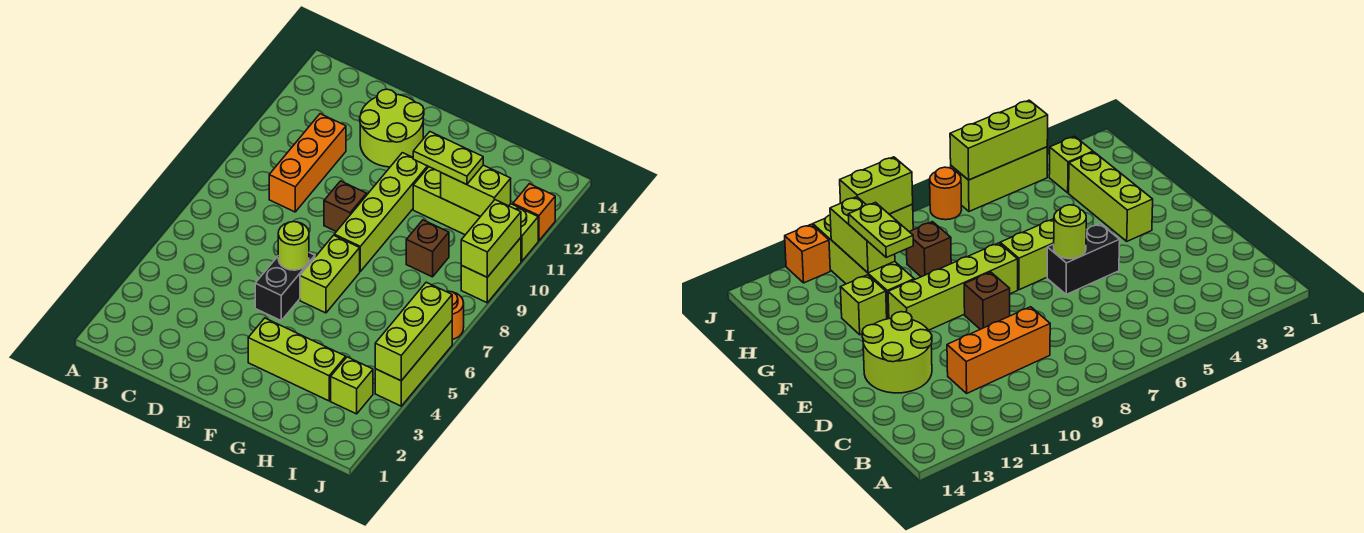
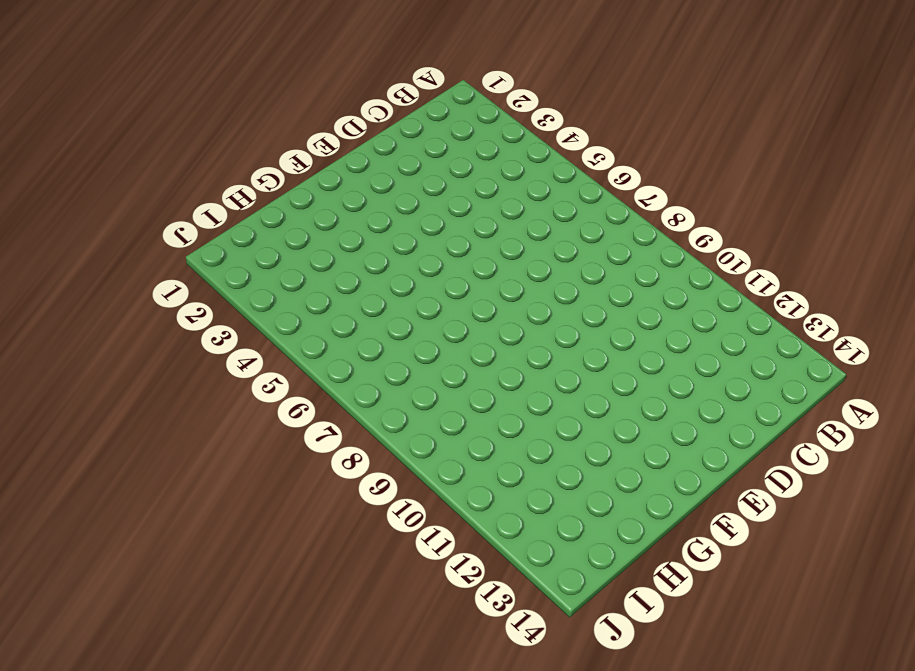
none -> orange 1x3 brick [269,114,346,212]
none -> lime 2x2 round brick [360,89,424,167]
none -> black 1x2 brick [255,252,315,320]

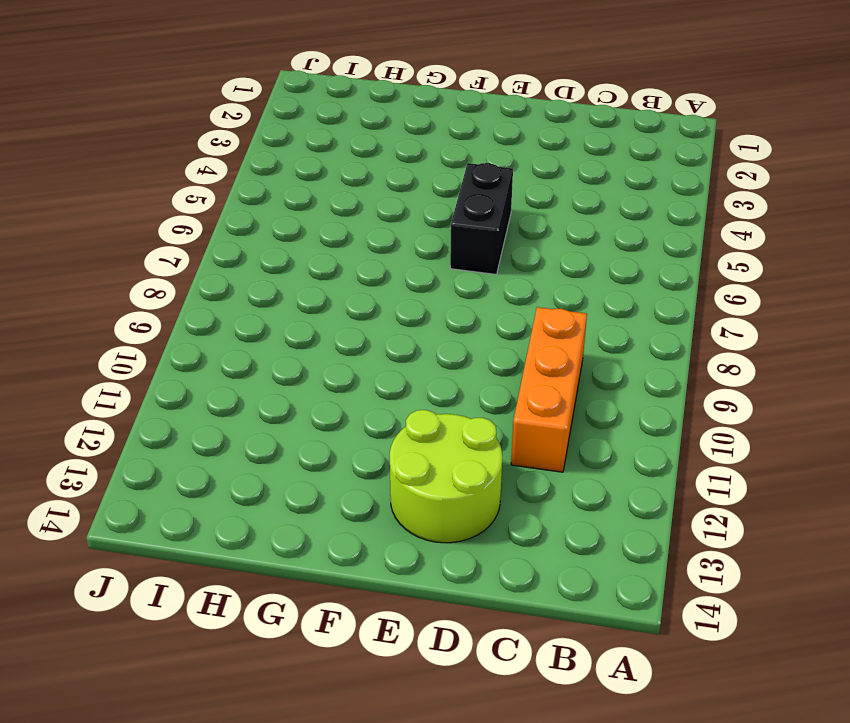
none -> brown 1x1 brick [324,181,367,232]
none -> lime 1x3 brick [248,318,346,401]
none -> lime 1x2 brick [300,235,360,313]

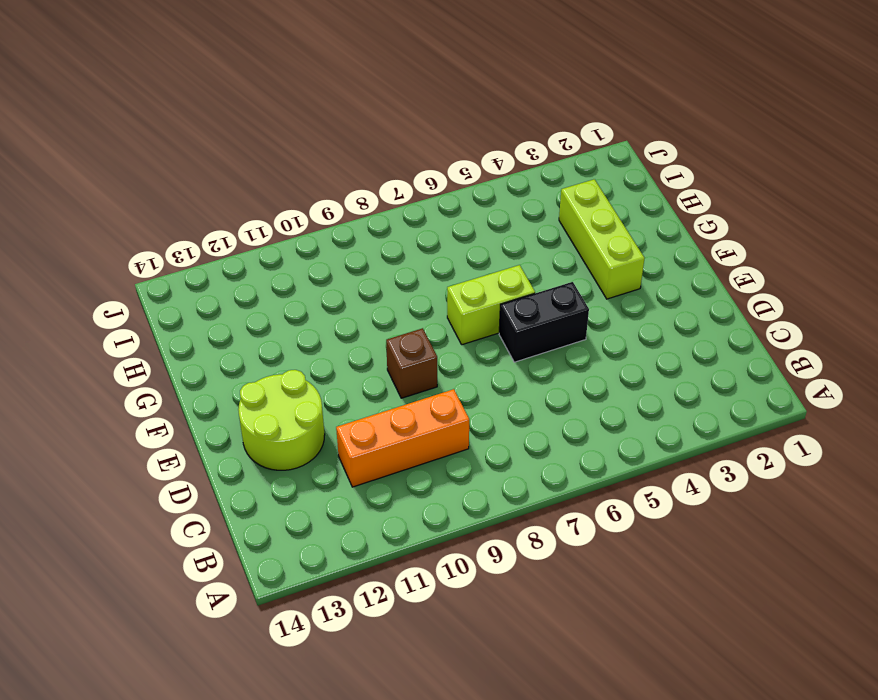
none -> lime 1x4 brick [334,153,428,271]
none -> lime 1x4 brick [413,167,538,261]
none -> lime 1x1 brick [840,275,887,335]

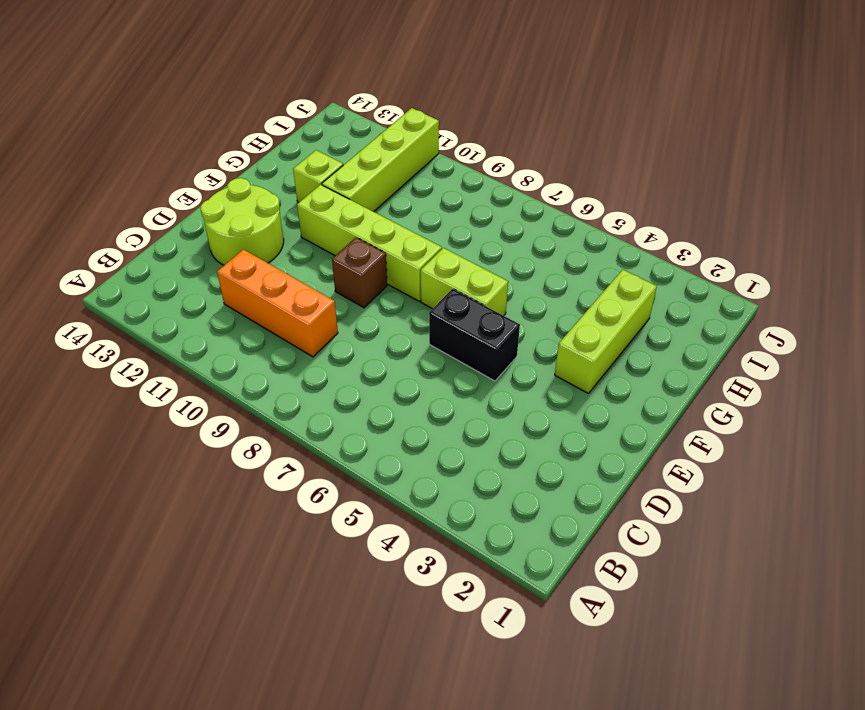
none -> brown 1x1 brick [406,220,449,277]
none -> lime 1x1 brick [331,357,373,414]
none -> lime 1x3 brick [375,321,452,406]

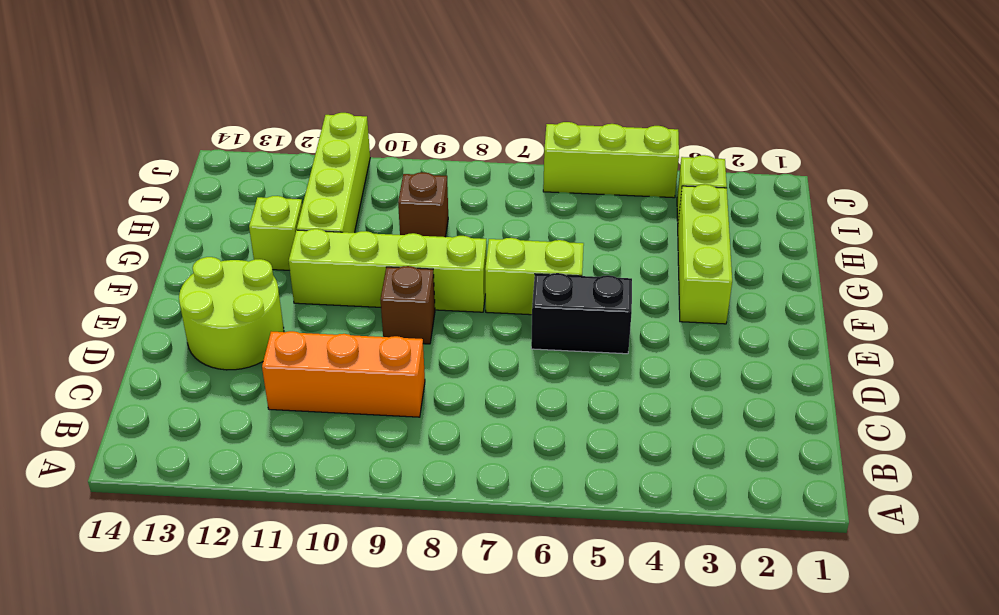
none -> orange 1x1 round brick [447,291,464,339]
none -> lime 1x2 brick [461,238,521,303]
none -> orange 1x1 brick [513,184,555,241]

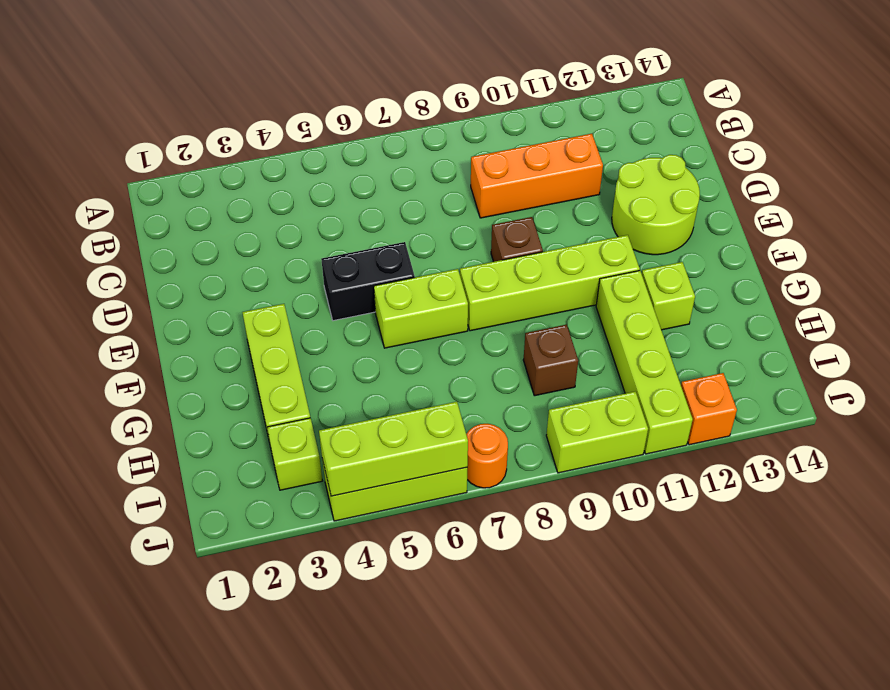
none -> lime 1x1 round brick [278,222,309,270]
none -> lime 1x2 brick [441,165,511,217]
none -> lime 1x2 brick [461,200,521,277]

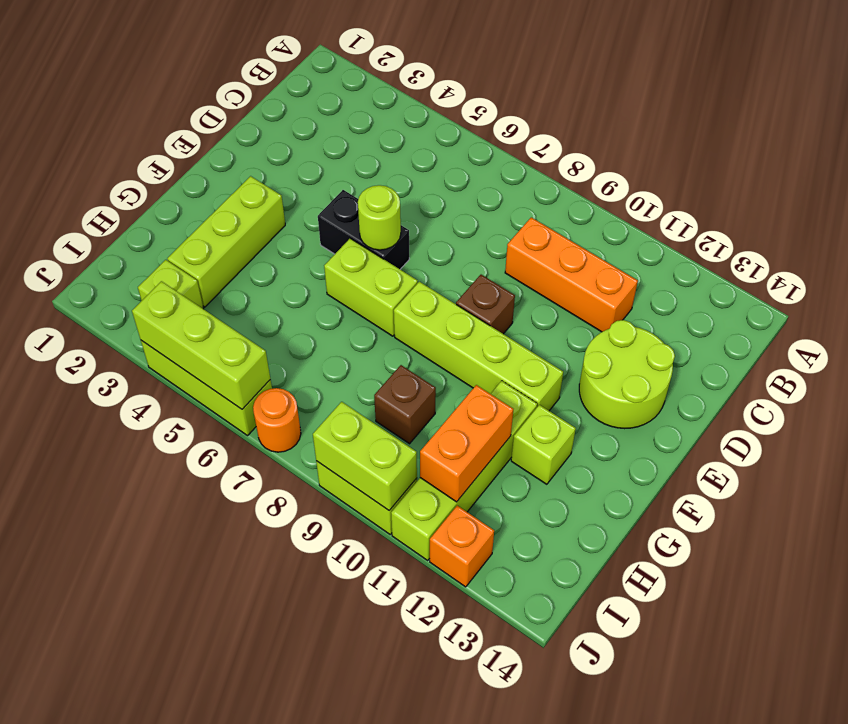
orange 1x2 brick [420,385,513,502] -> lime 1x2 brick [441,165,511,217]
none -> lime 1x2 plate [413,132,483,185]

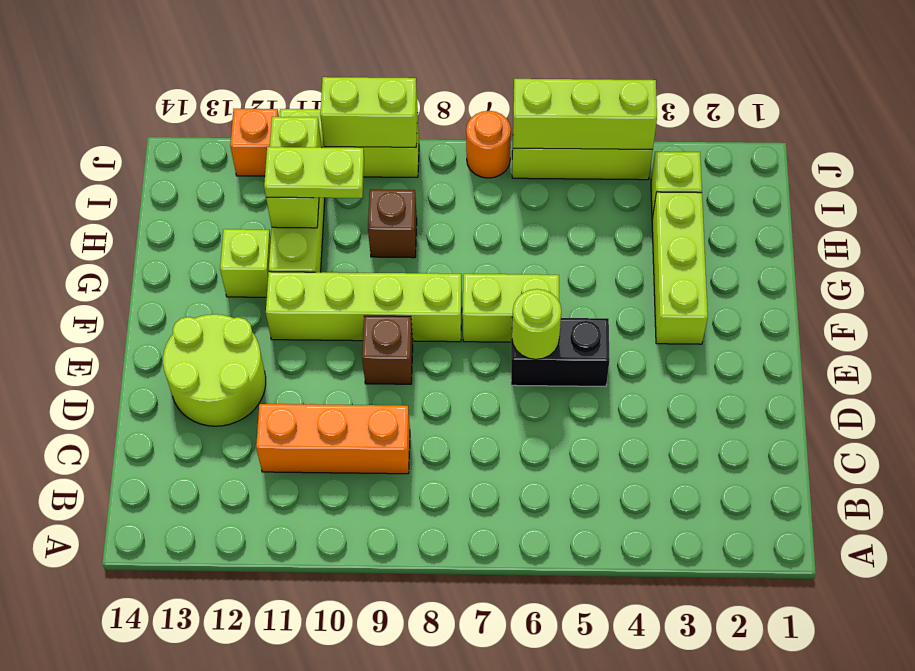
lime 1x2 plate [264,147,364,198] -> lime 1x2 plate turned to [413,132,483,185]

